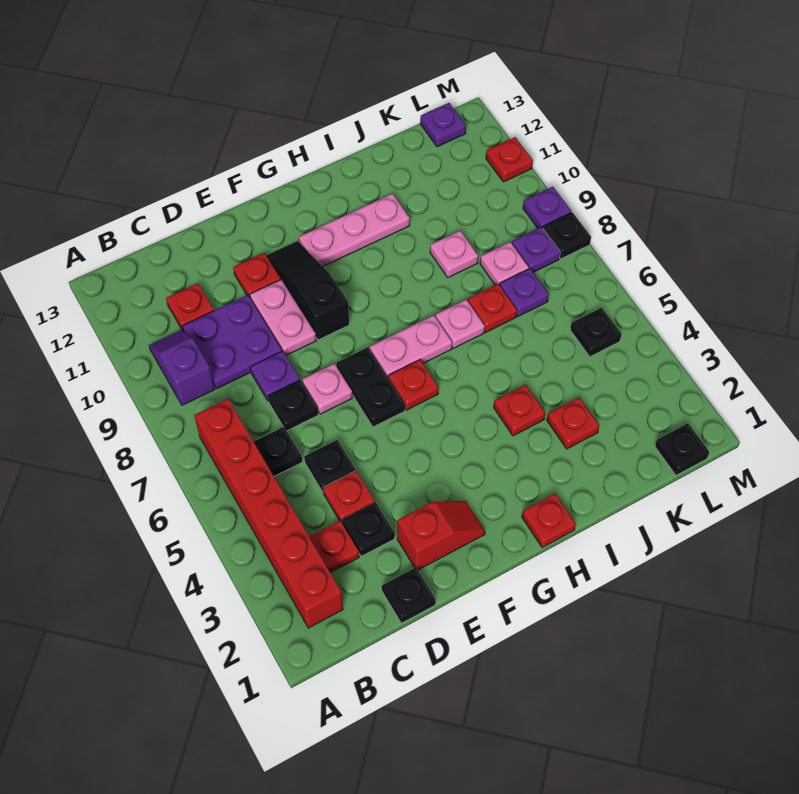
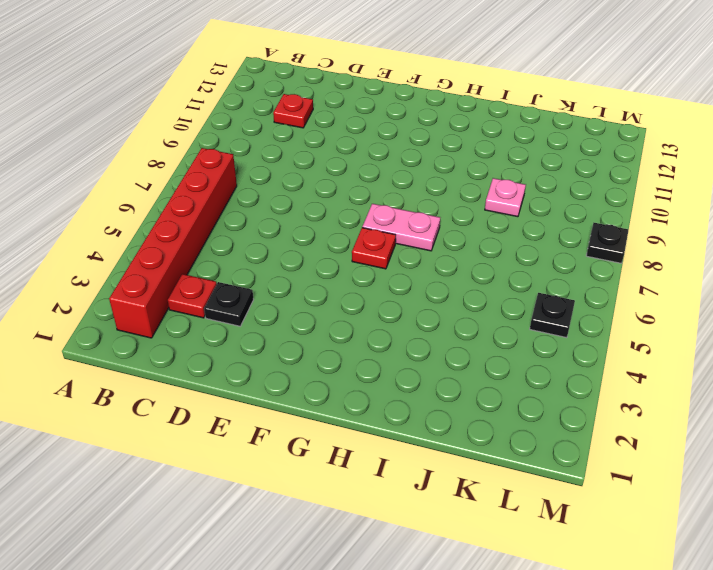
none -> purple 1x2 slope [149,330,215,405]
none -> black 1x1 plate [254,427,302,476]
none -> purple 2x2 plate [182,295,282,389]
none -> black 1x1 plate [382,568,436,623]

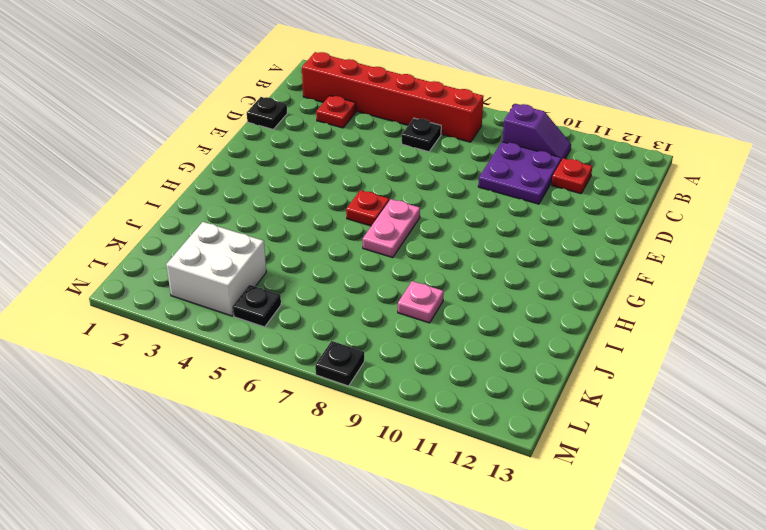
white 2x2 brick [166,222,266,316] -> none
none -> black 1x1 plate [342,502,395,556]
none -> red 1x1 plate [323,471,375,522]
none -> black 1x1 plate [304,440,356,492]
none -> black 1x1 plate [268,380,319,431]

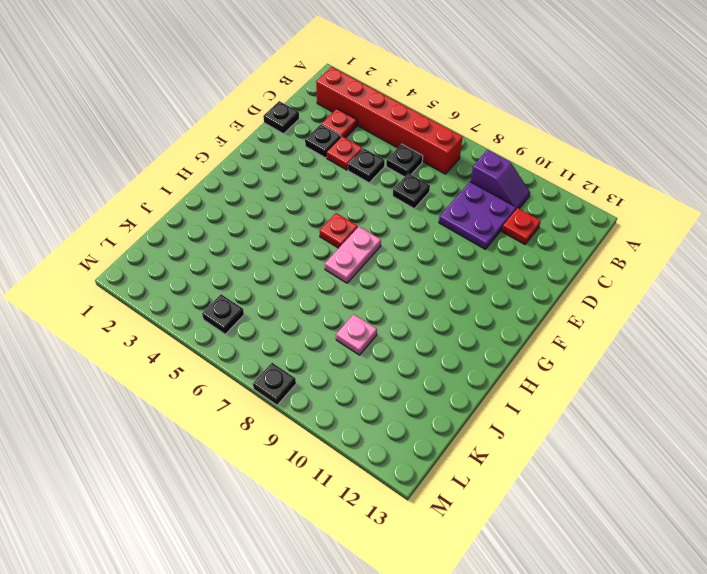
none -> purple 1x1 plate [250,351,300,401]
none -> red 1x2 slope [397,501,485,570]
none -> pink 1x1 plate [302,364,352,414]
none -> pink 1x2 plate [250,280,316,355]

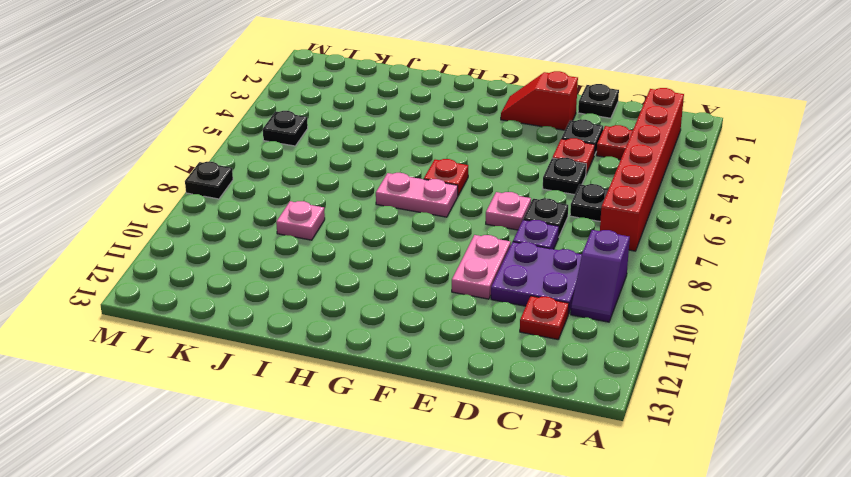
none -> red 1x1 plate [233,253,281,297]
none -> black 1x2 plate [336,347,405,427]
none -> black 1x3 slope [267,241,349,340]
none -> pink 1x3 plate [299,194,410,266]

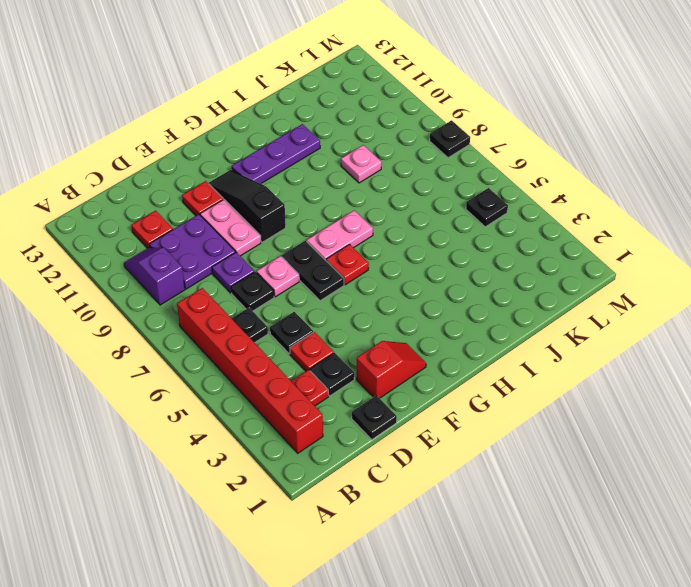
purple 1x3 plate [232,124,320,184] -> pink 1x3 plate [299,194,410,266]
none -> red 1x1 plate [522,494,576,548]
none -> red 1x1 plate [494,385,545,436]
none -> pink 1x1 plate [435,300,485,348]
none -> red 1x1 plate [547,398,599,449]

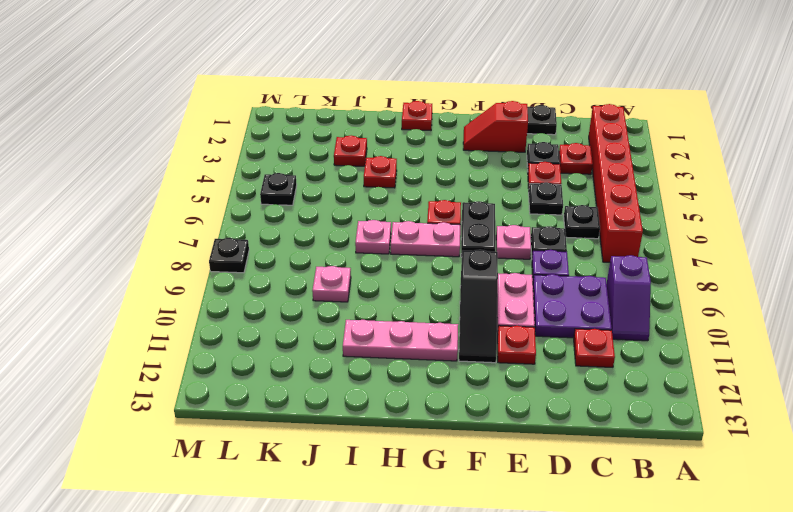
none -> red 1x1 plate [468,284,517,332]
none -> purple 1x1 plate [500,269,549,316]
none -> pink 1x1 plate [480,242,529,285]
none -> black 1x1 plate [655,423,709,475]

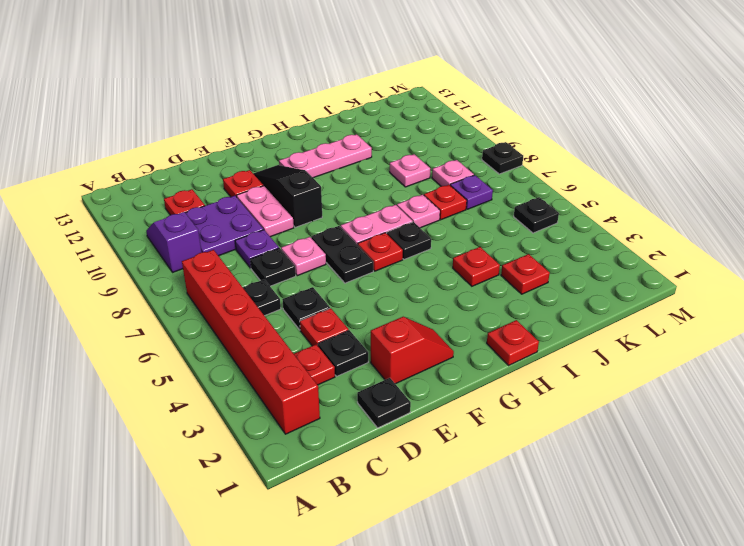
black 1x1 plate [387,222,431,259] -> black 1x1 plate moved to [655,423,709,475]
none -> purple 1x1 plate [512,227,560,272]
none -> purple 1x1 plate [420,103,466,147]
none -> purple 1x1 plate [523,187,571,228]
none -> red 1x1 plate [486,137,533,182]

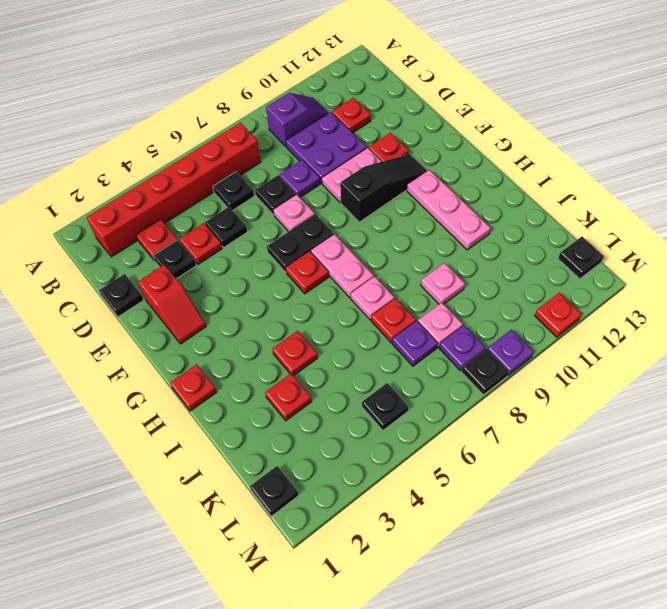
black 1x1 plate [558,237,604,279] -> purple 1x1 plate [420,103,466,147]

